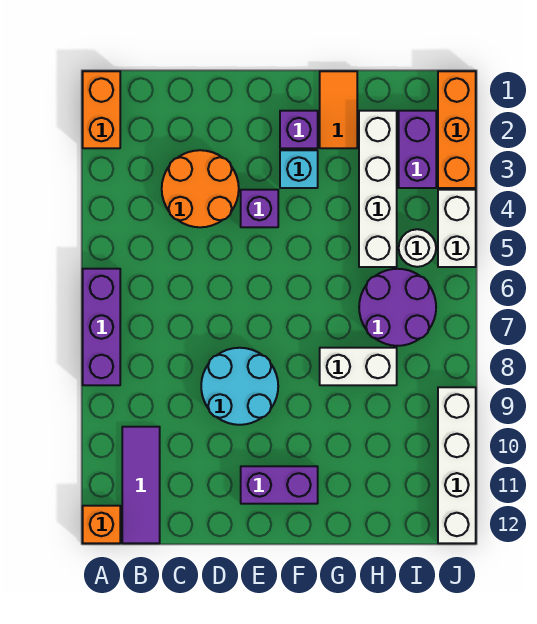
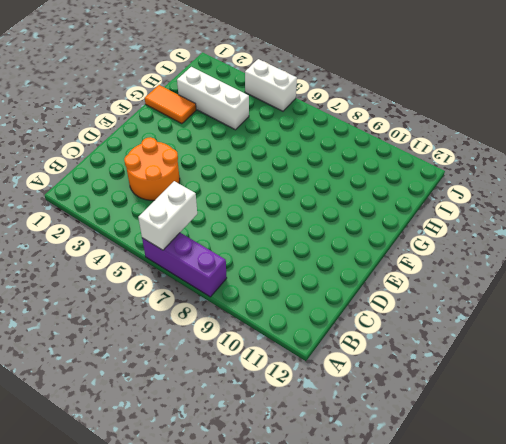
white 1x2 brick [138,181,197,250] -> white 1x2 brick moved to [320,348,397,385]
white 1x3 brick [177,67,249,130] -> white 1x4 brick [359,111,397,267]
none -> orange 1x2 brick [83,71,120,148]
none -> orange 1x1 brick [83,506,120,543]
none -> purple 1x3 tile [122,427,160,543]

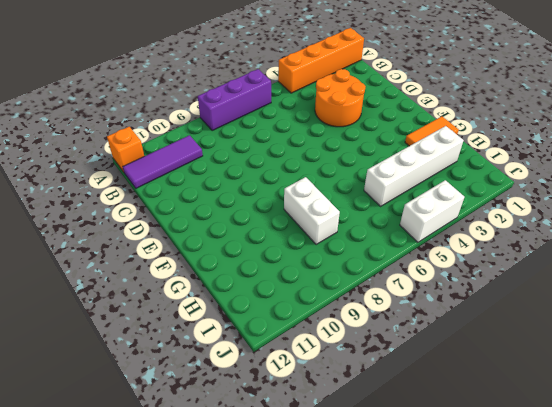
orange 1x4 brick [278,28,364,93] -> orange 1x2 brick [83,71,120,148]
none -> cyan 2x2 round brick [201,348,278,425]
none -> purple 1x1 brick [241,190,278,227]
none -> purple 1x2 brick [241,466,318,504]

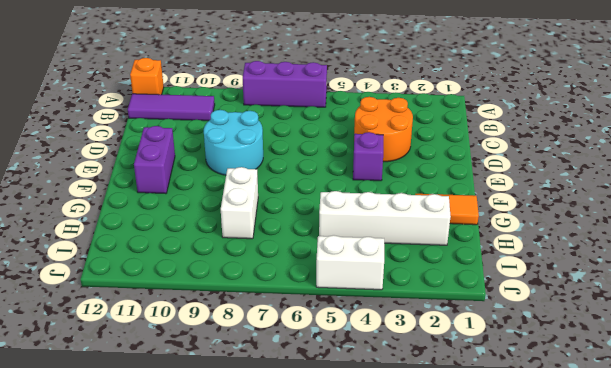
none -> orange 1x2 brick [83,71,120,148]
none -> purple 1x1 brick [280,111,318,148]
none -> cyan 1x1 brick [280,150,318,188]

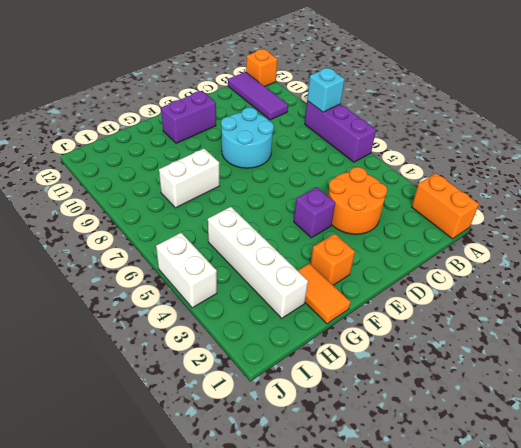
cyan 1x1 brick [307,68,345,112] -> cyan 1x1 brick moved to [280,150,318,188]
orange 1x1 brick [311,234,355,285] -> purple 1x1 brick [280,111,318,148]
none -> purple 2x2 round brick [359,269,436,346]
none -> purple 1x2 brick [399,111,436,188]
none -> white 1x1 round brick [399,229,436,267]

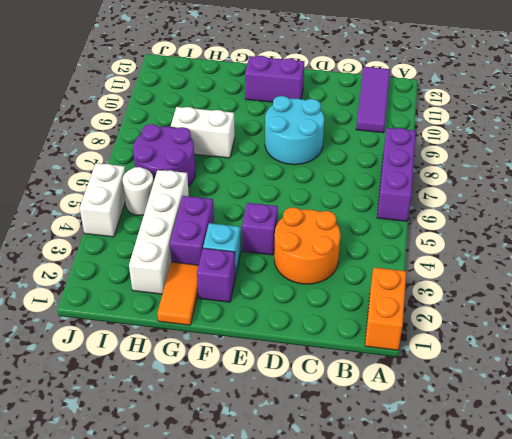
purple 1x2 brick [170,196,214,265] -> purple 1x2 brick moved to [399,111,436,188]
none -> orange 1x1 brick [83,506,120,543]
none -> orange 1x3 brick [438,71,476,188]
none -> white 1x4 brick [438,387,476,543]

